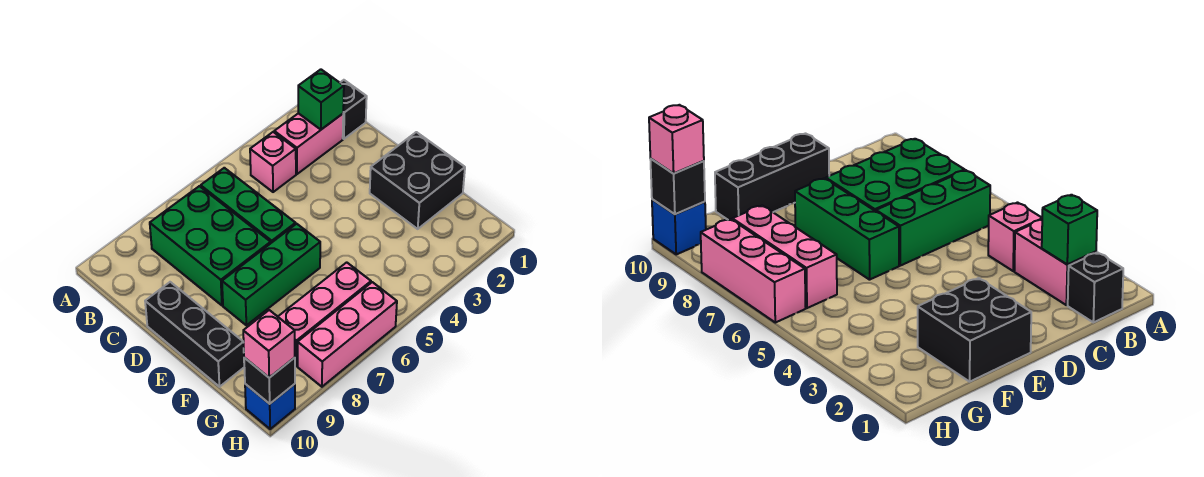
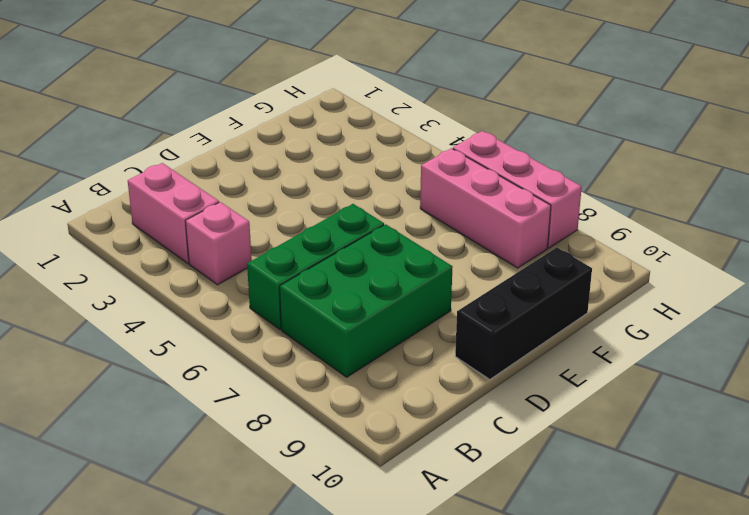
none -> black 1x1 brick [340,80,367,139]
none -> black 2x2 brick [370,132,465,229]
none -> green 1x3 brick [222,224,320,325]

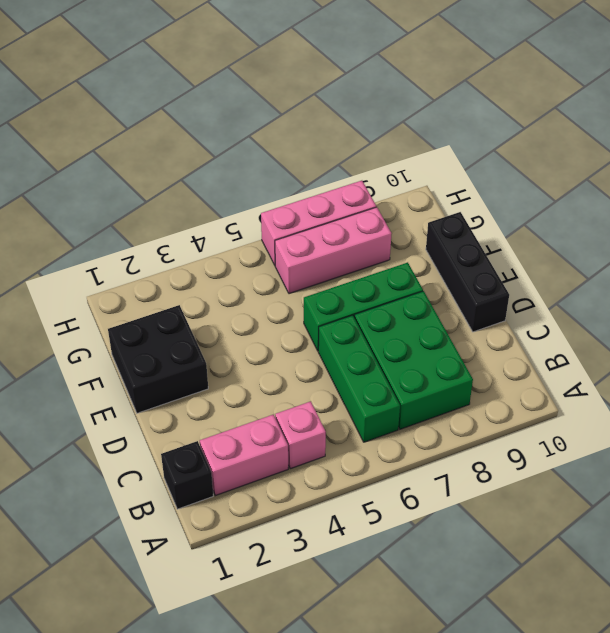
none -> blue 1x1 brick [245,384,295,429]
none -> green 1x1 brick [298,69,344,130]
none -> black 1x1 brick [244,358,295,404]

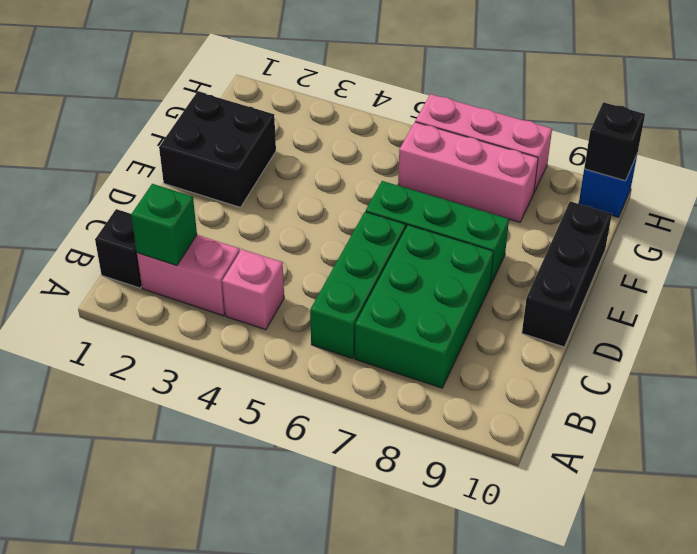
none -> pink 1x1 brick [243,310,295,378]

